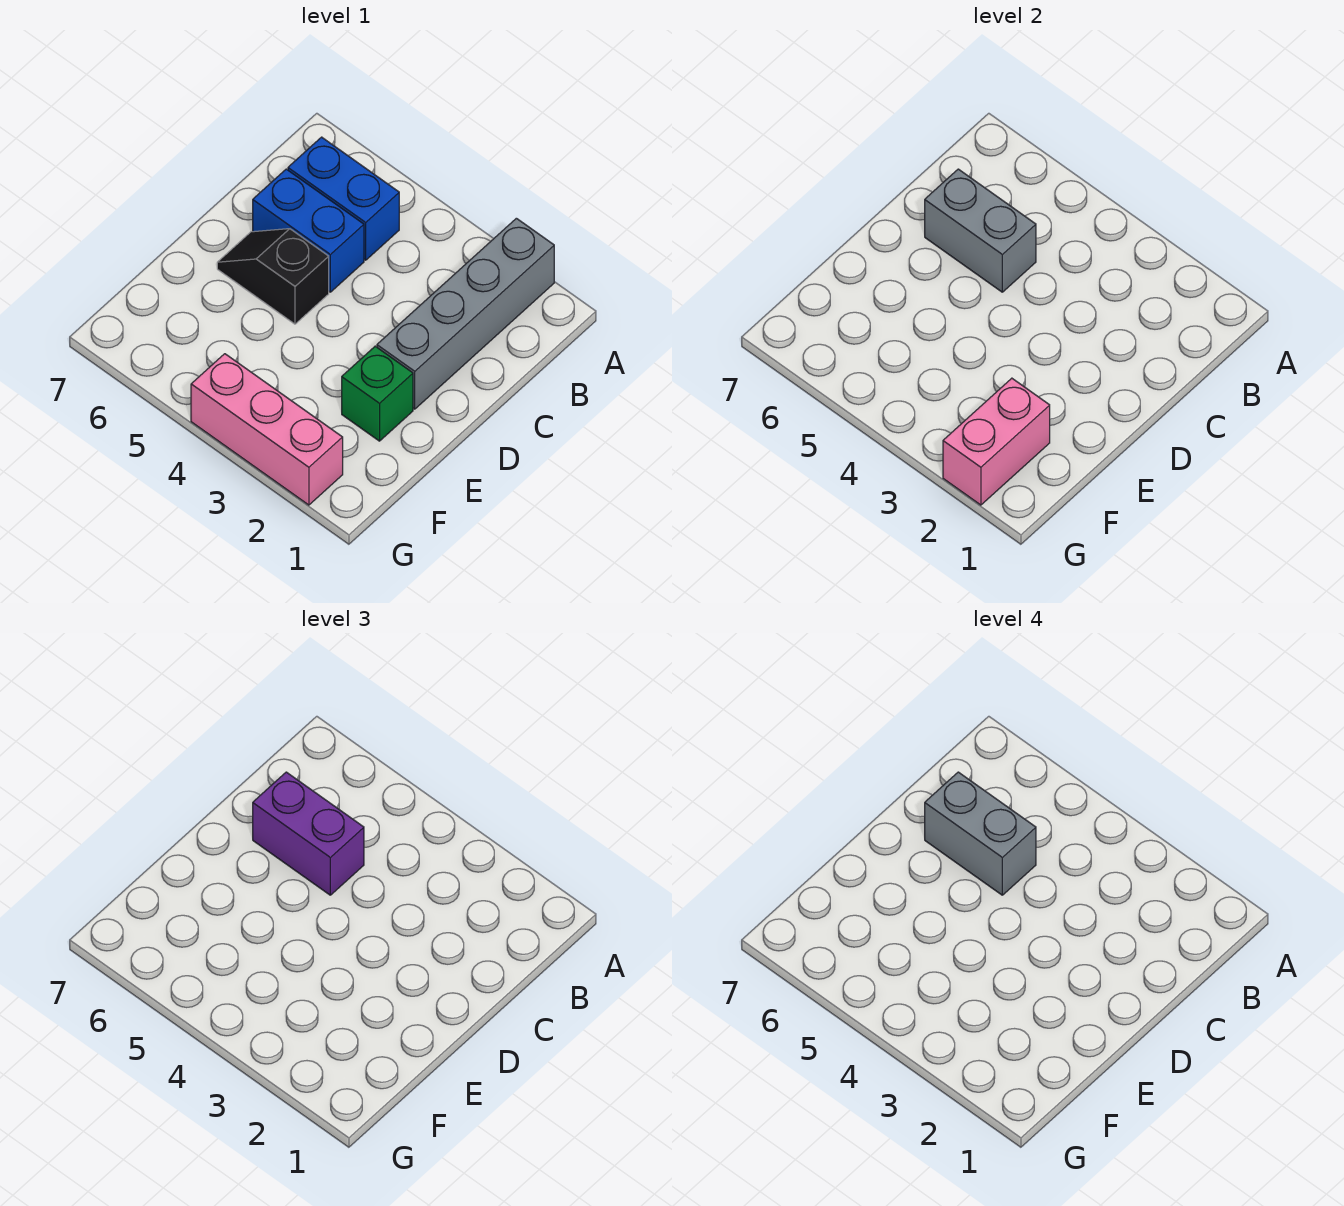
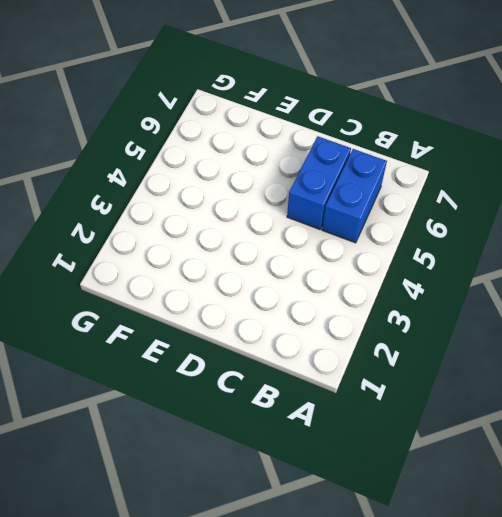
none -> grey 1x4 brick [377,218,554,409]
none -> black 1x2 slope [217,229,329,324]

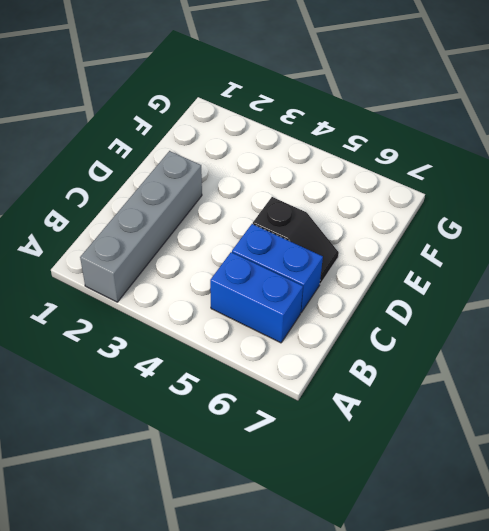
none -> green 1x1 brick [342,346,413,441]
none -> pink 1x3 brick [191,354,343,505]

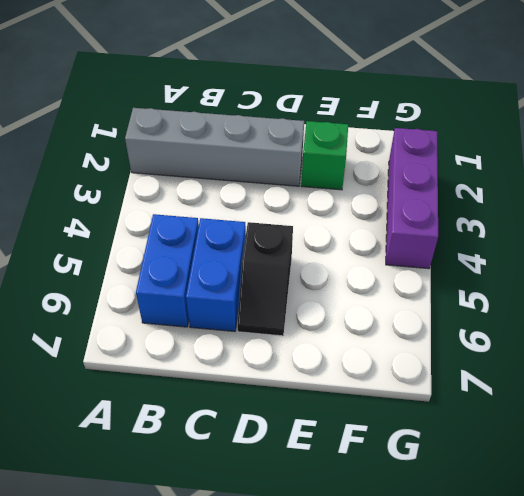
purple 1x3 brick [386,128,438,269] -> pink 1x3 brick [191,354,343,505]
none -> grey 1x2 brick [925,169,1036,292]
none -> pink 1x2 brick [943,378,1050,505]

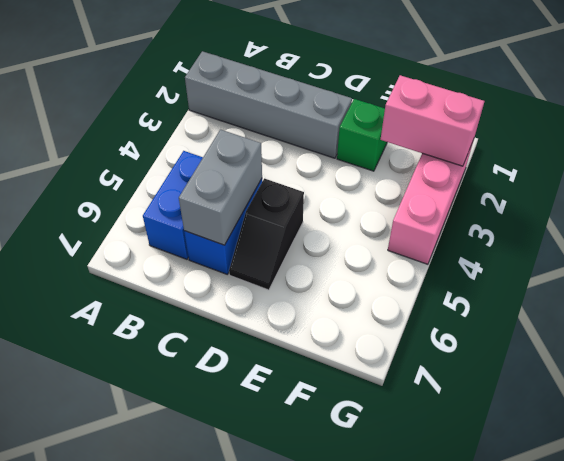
none -> purple 1x2 brick [253,772,364,895]
none -> grey 1x2 brick [925,772,1036,895]

